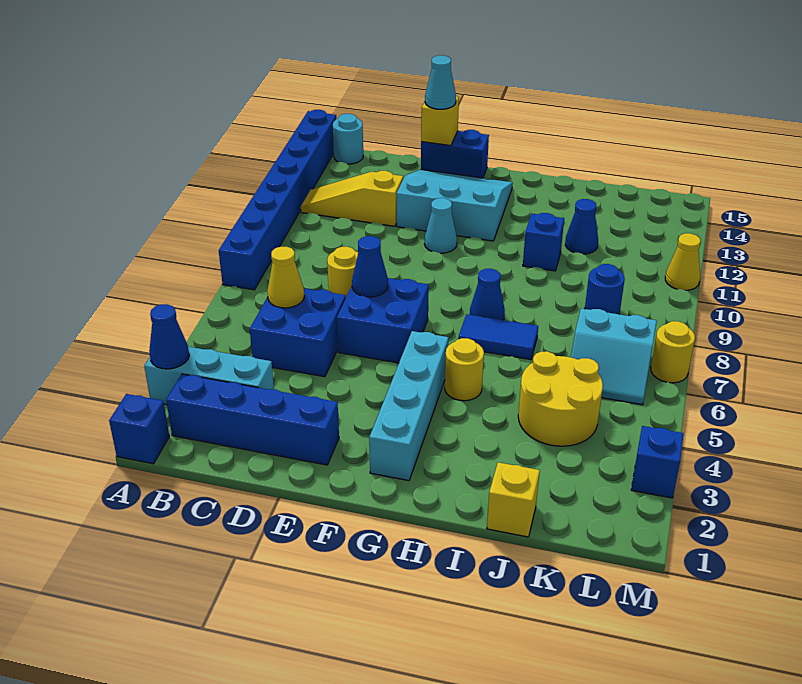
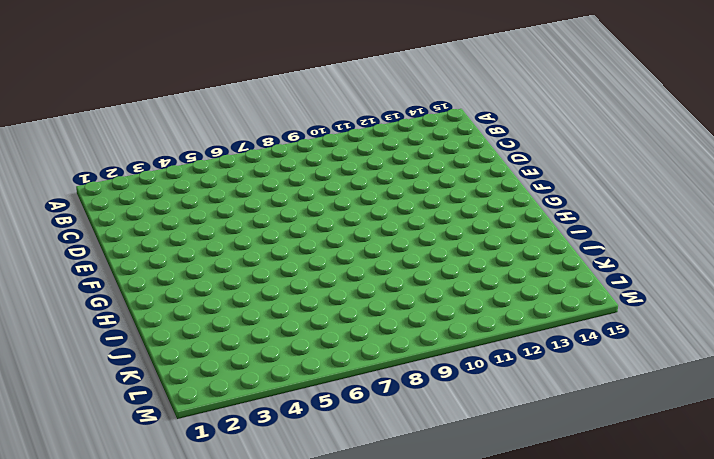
none -> blue 1x1 brick [109,394,169,464]
none -> cyan 1x3 brick [144,347,274,404]
none -> blue 1x8 brick [219,110,336,290]
none -> blue 1x4 brick [166,374,339,465]

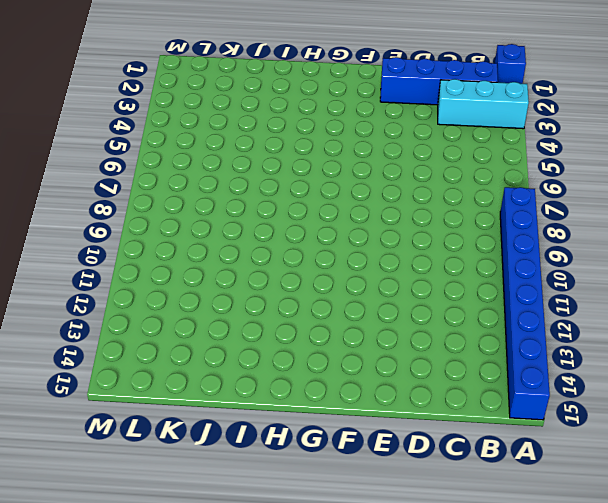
none -> yellow 1x3 slope [301,171,403,226]
none -> cyan 1x1 round brick [333,114,363,164]
none -> blue 2x2 brick [250,288,346,377]
none -> yellow 1x1 round brick [327,247,358,297]

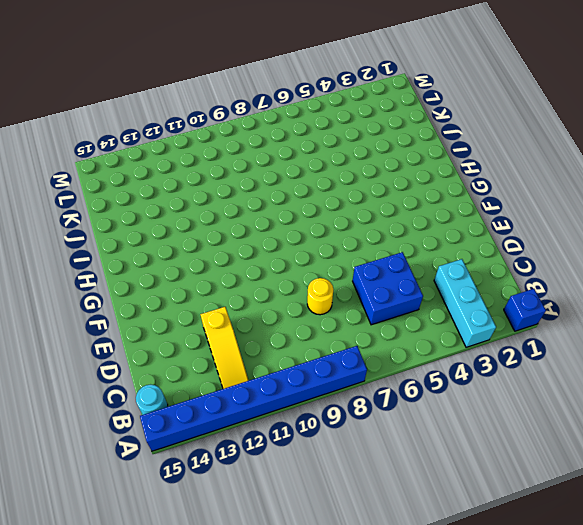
none -> blue 1x4 brick [166,374,339,465]
none -> blue 2x2 brick [337,278,429,363]
none -> cyan 3x3 slope [397,169,513,241]
none -> blue 1x2 brick [421,130,489,178]

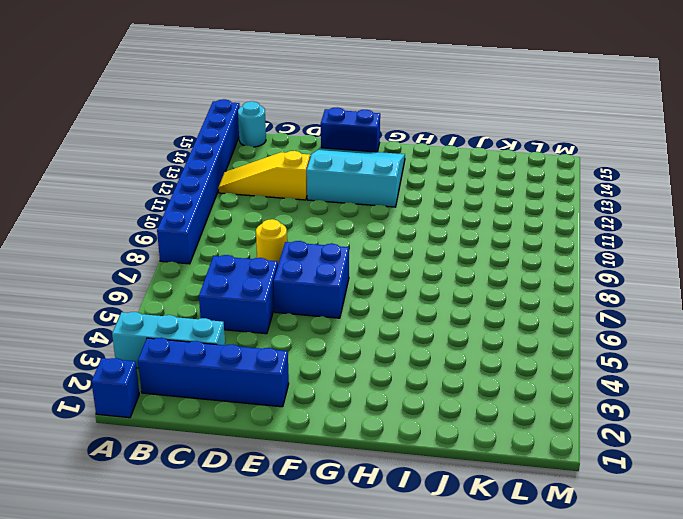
none -> cyan 1x1 cone [425,198,457,253]
none -> cyan 1x4 brick [369,331,449,481]
none -> yellow 1x1 round brick [445,338,484,401]
none -> blue 1x2 tile [458,314,538,360]

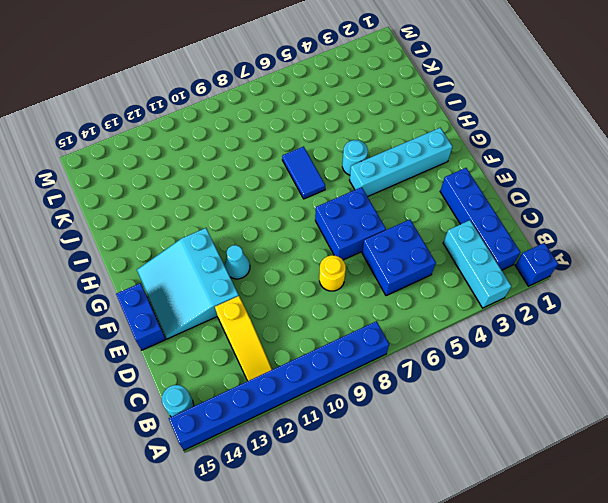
cyan 1x1 round brick [342,140,368,175] -> yellow 1x1 round brick [445,338,484,401]
none -> blue 1x1 cone [470,269,505,320]
none -> blue 1x1 brick [523,213,564,271]
none -> yellow 1x1 brick [487,462,540,537]
none -> yellow 2x2 round brick [518,351,603,446]

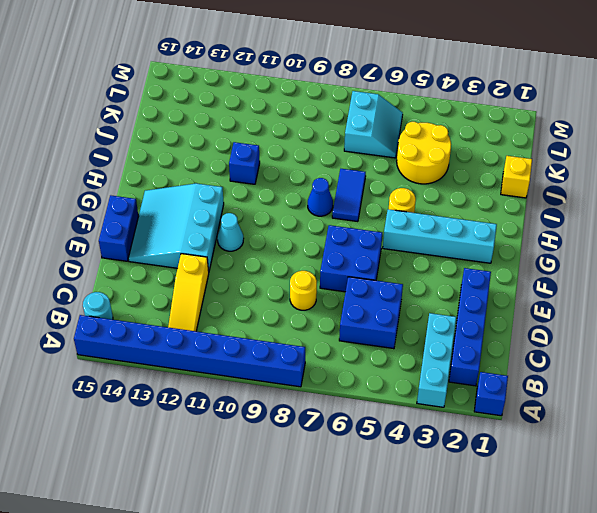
none -> blue 1x1 cone [565,199,598,254]
none -> blue 1x1 round brick [585,264,625,314]
none -> blue 1x1 brick [631,426,684,498]
none -> yellow 1x1 round brick [651,321,695,383]

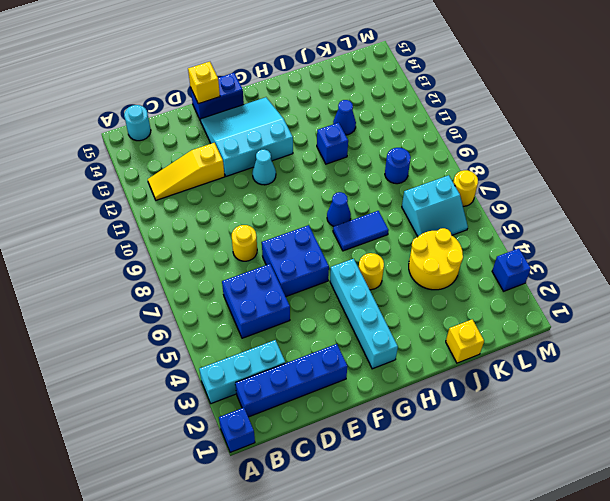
none -> blue 1x8 brick [219,110,336,290]
none -> yellow 1x1 cone [665,233,701,290]
none -> blue 1x1 cone [149,304,189,369]
none -> yellow 1x1 cone [267,247,304,308]

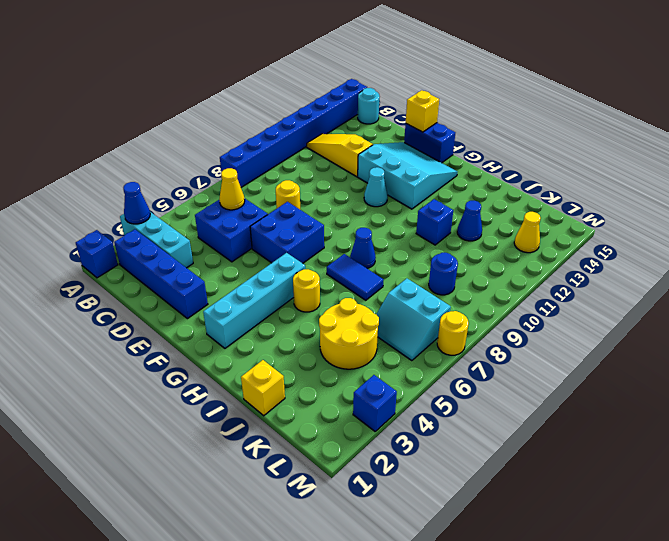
yellow 1x1 cone [514,212,541,253] -> yellow 1x1 cone moved to [665,233,701,290]
none -> blue 1x1 cone [352,236,388,297]
none -> cyan 1x1 cone [425,55,456,109]

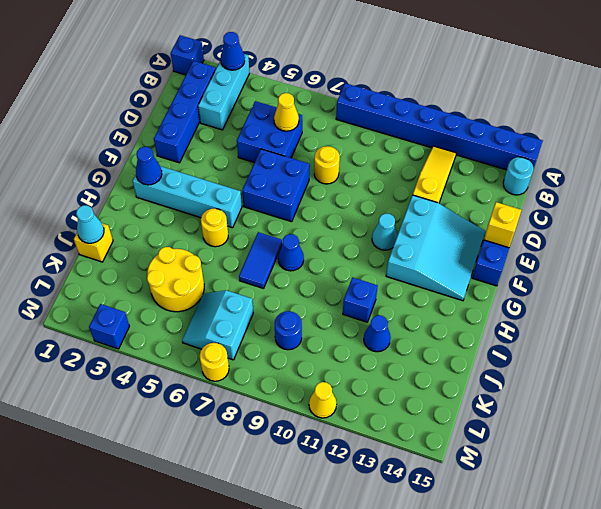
blue 1x1 cone [136,147,162,185] -> blue 1x1 cone moved to [352,236,388,297]
cyan 1x1 cone [76,205,104,243] -> cyan 1x1 cone moved to [425,55,456,109]

